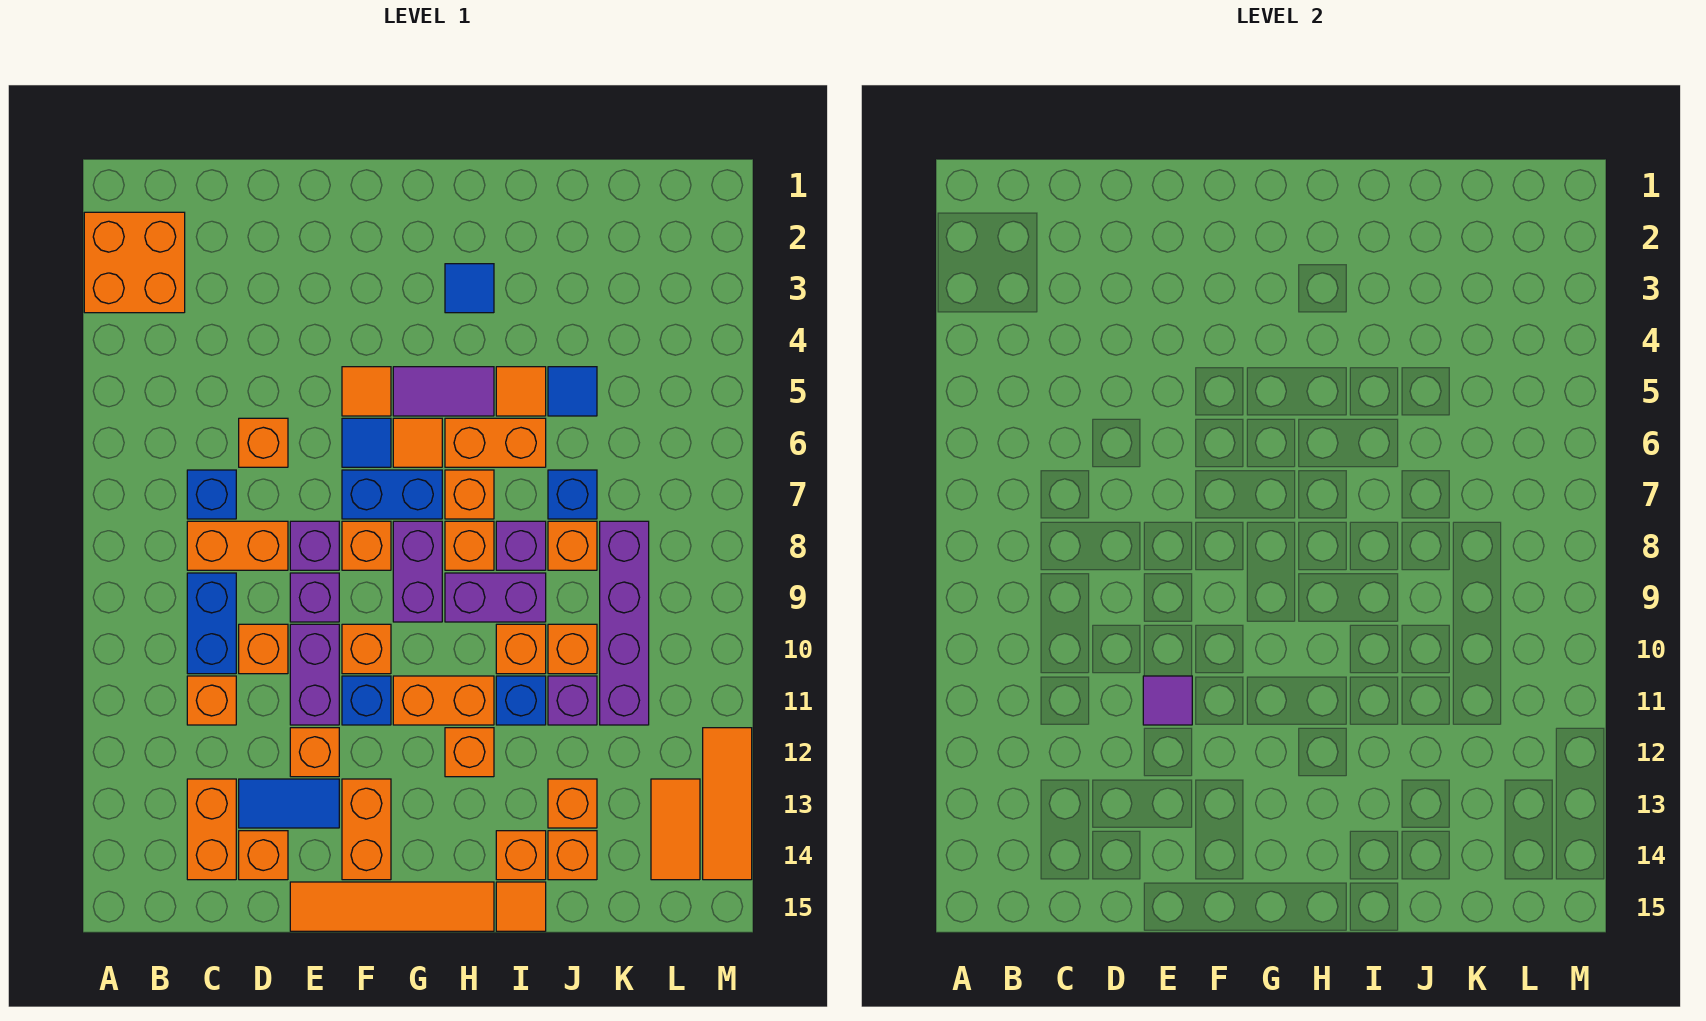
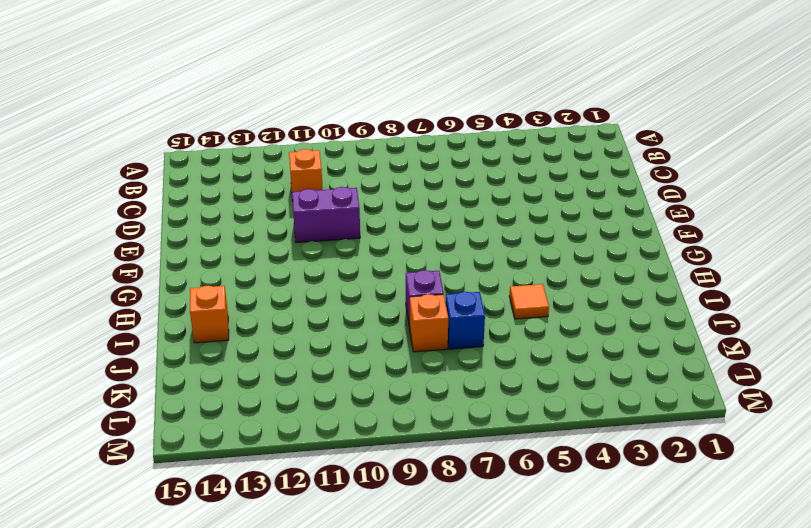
none -> orange 2x2 brick [84,212,185,313]
none -> blue 1x1 brick [187,470,236,519]
none -> orange 1x2 brick [187,521,288,570]
none -> blue 1x2 brick [187,573,236,674]

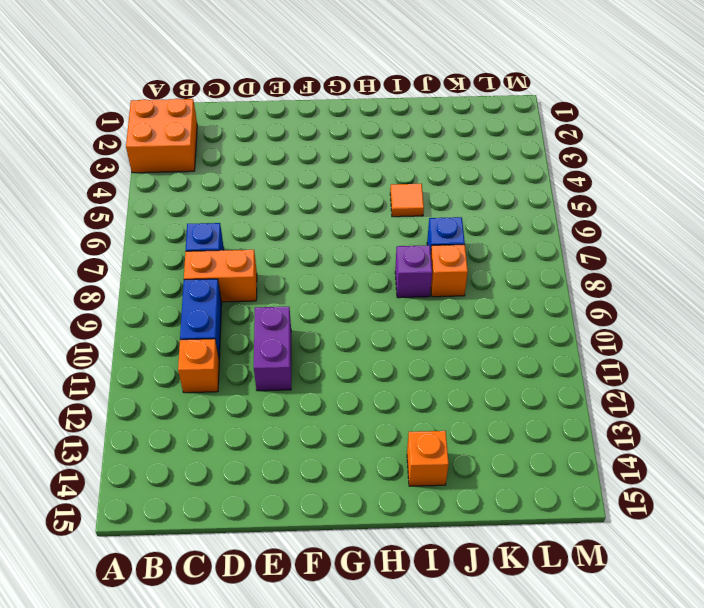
none -> orange 1x2 brick [187,779,236,880]
none -> orange 1x1 brick [239,418,288,467]
none -> orange 1x1 brick [239,624,288,674]
none -> blue 1x2 tile [239,779,339,828]

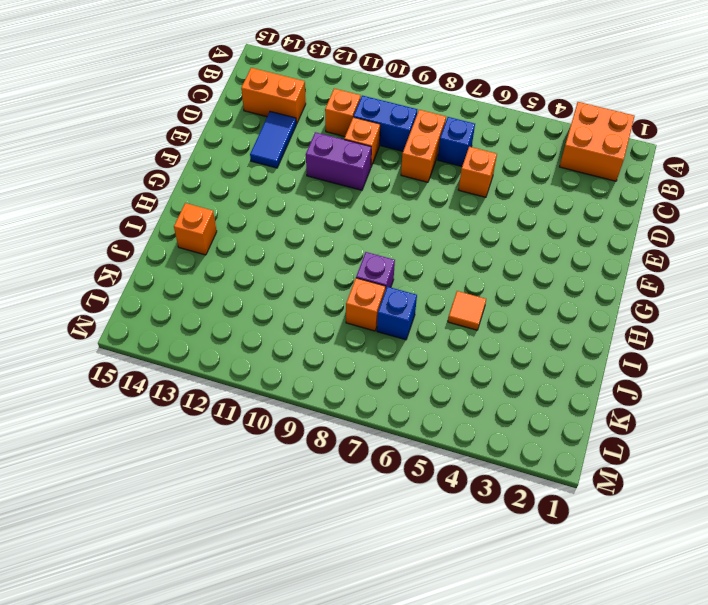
none -> orange 1x1 brick [239,831,288,880]
none -> purple 1x1 brick [290,521,339,570]
none -> purple 1x1 brick [290,573,339,622]
none -> orange 1x1 brick [290,728,339,777]

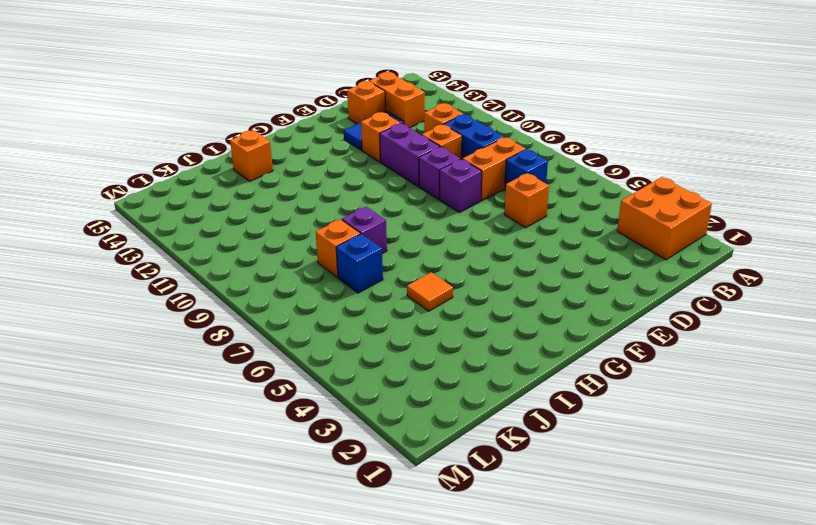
none -> orange 1x4 tile [290,882,494,931]
none -> orange 1x1 tile [342,367,391,416]
none -> blue 1x1 tile [342,418,391,467]
none -> blue 1x2 brick [342,470,442,519]

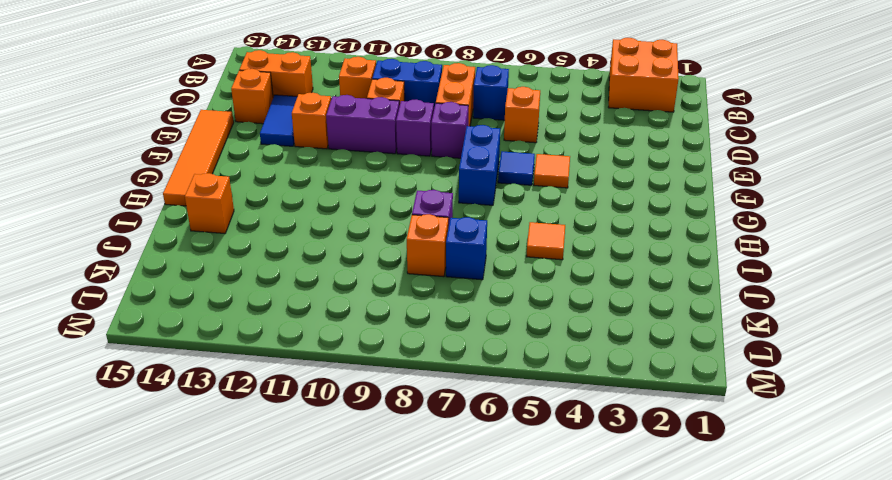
none -> orange 1x1 brick [342,521,391,570]
none -> orange 1x1 brick [342,624,391,674]
none -> blue 1x1 brick [342,676,391,725]
none -> orange 1x2 brick [342,779,391,880]

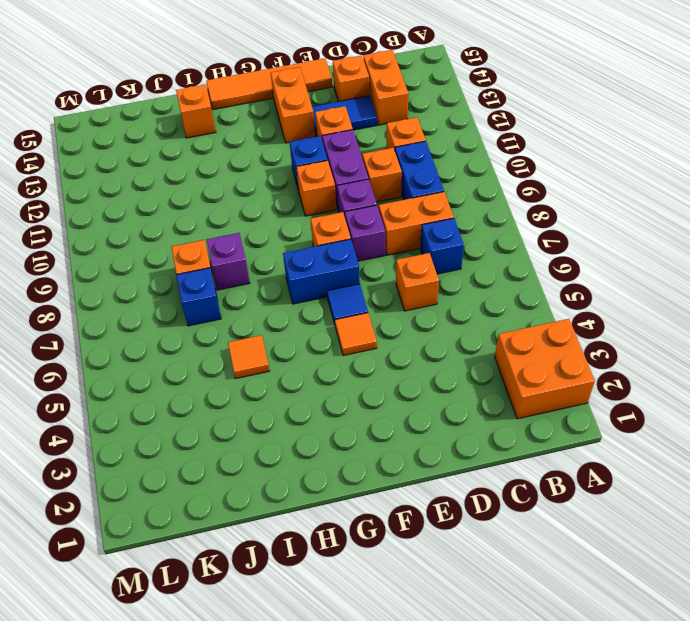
none -> purple 1x2 tile [393,367,494,416]
none -> orange 1x1 tile [393,418,442,467]
none -> purple 1x2 brick [393,521,442,622]
none -> orange 1x2 brick [393,676,494,725]

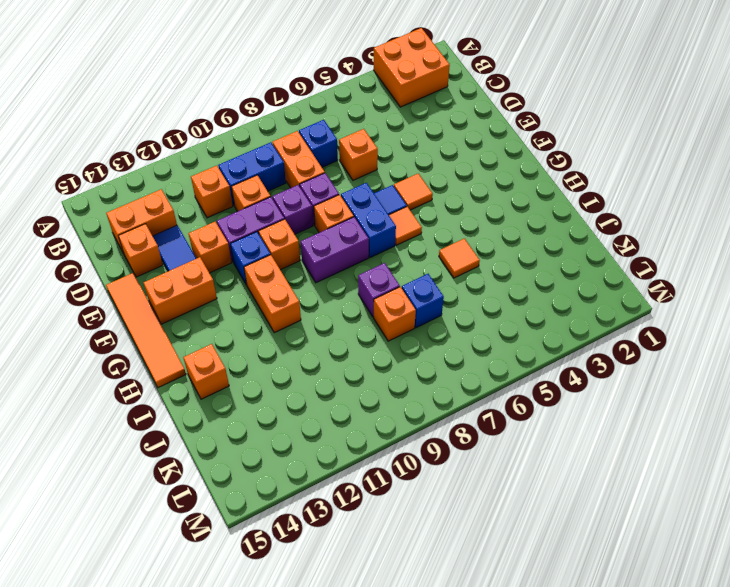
none -> purple 1x2 tile [393,367,494,416]
none -> blue 1x1 tile [445,264,494,313]
none -> orange 1x2 brick [445,418,546,467]
none -> orange 1x1 brick [445,470,494,519]

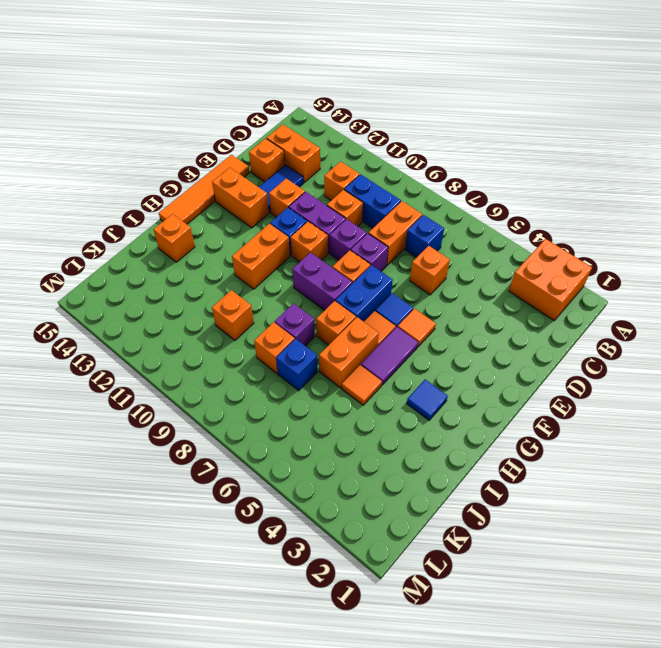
none -> orange 1x1 brick [445,521,494,570]
none -> purple 1x2 brick [445,573,546,622]
none -> orange 1x1 brick [445,728,494,777]
none -> orange 1x1 brick [496,624,546,674]

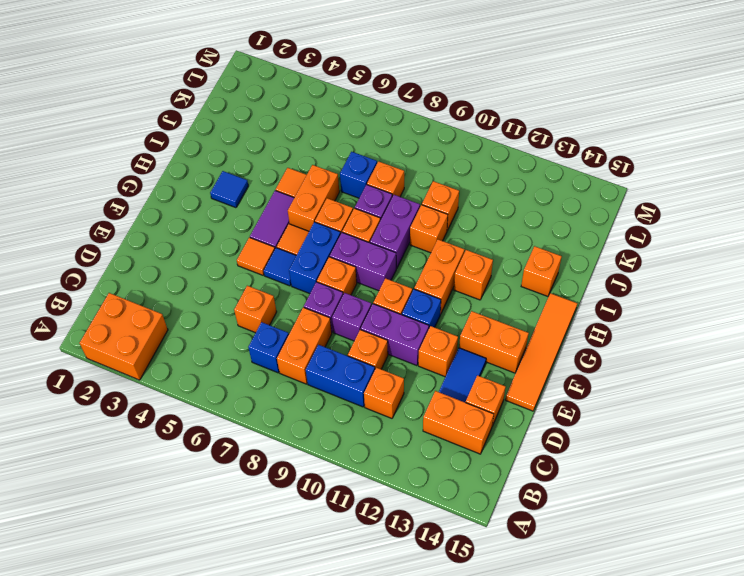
none -> blue 1x1 brick [496,676,546,725]
none -> orange 1x1 tile [496,882,546,931]
none -> blue 1x1 tile [548,367,597,416]
none -> purple 1x1 brick [548,676,597,725]

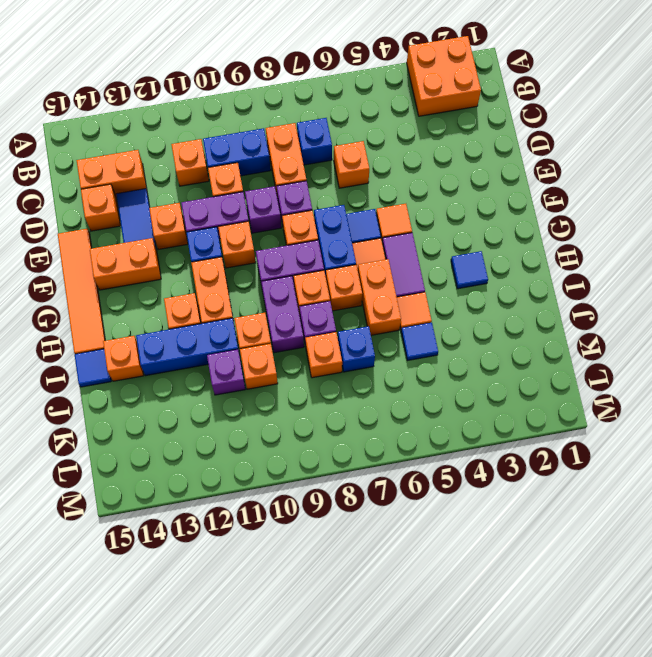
blue 1x3 brick [136,318,238,376] -> blue 1x1 brick [496,676,546,725]
blue 1x1 tile [75,349,111,387] -> orange 1x1 tile [496,882,546,931]
none -> orange 1x1 brick [548,779,597,828]
none -> orange 1x1 brick [548,831,597,880]
none -> purple 1x4 brick [600,521,649,725]
none -> orange 1x2 tile [651,779,700,880]

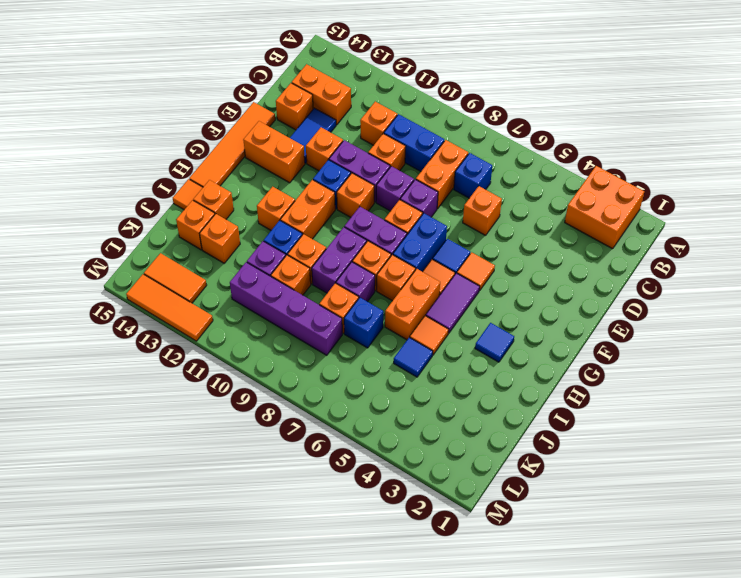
none -> purple 1x1 tile [1143,676,1192,725]

